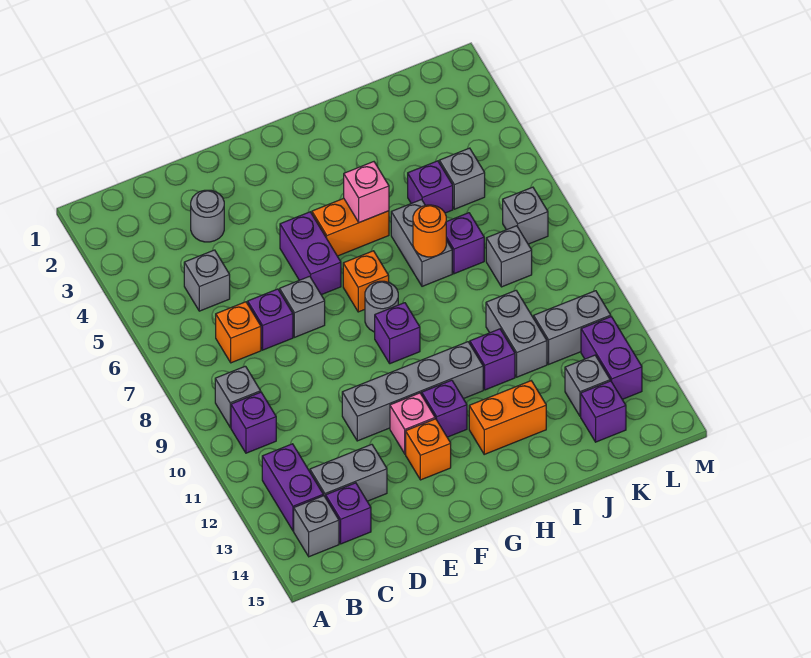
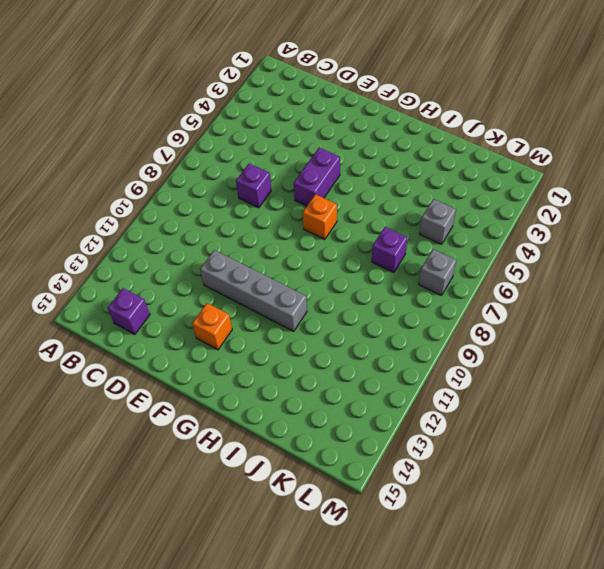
none -> grey 1x1 brick [215,366,261,427]
none -> purple 1x1 brick [231,392,276,453]
none -> purple 1x2 brick [262,444,323,531]
none -> grey 1x1 brick [294,496,339,557]

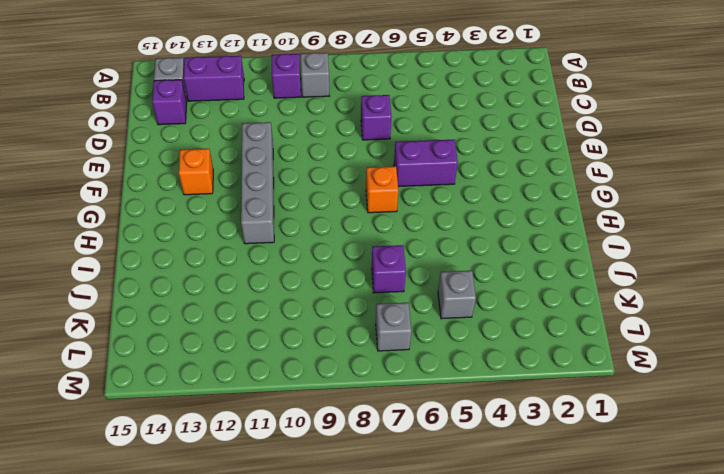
none -> grey 1x1 brick [184,250,230,311]
none -> orange 1x1 brick [216,302,261,363]
none -> grey 1x2 brick [310,444,387,501]
none -> grey 1x1 round brick [191,190,224,242]

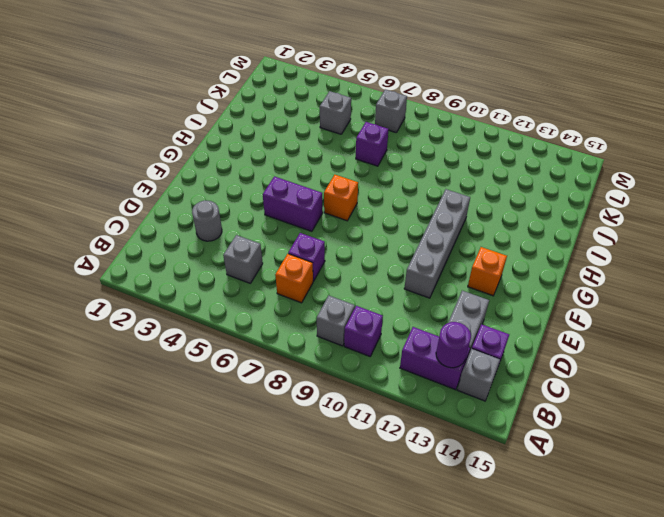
purple 1x1 round brick [436,322,471,368] -> none
none -> grey 1x1 brick [280,276,325,337]
none -> pink 1x1 brick [390,393,435,454]
none -> orange 1x2 brick [312,198,389,256]
none -> grey 1x1 round brick [365,281,398,332]

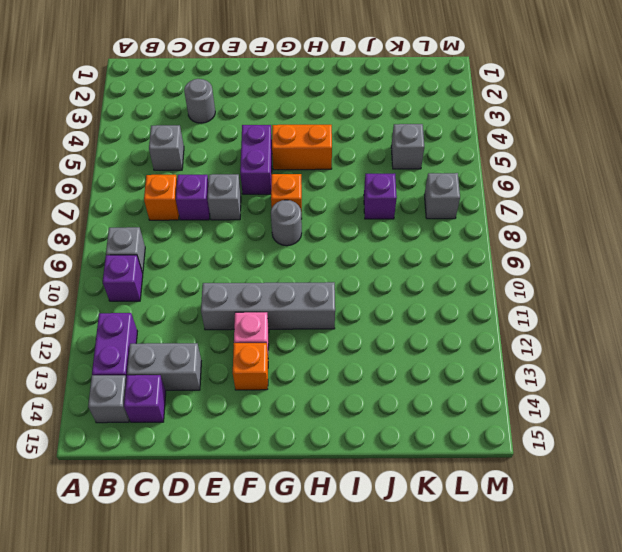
none -> purple 1x1 brick [375,303,420,364]
none -> purple 1x1 brick [422,380,467,437]
none -> orange 1x2 brick [469,381,546,454]
none -> grey 1x2 brick [391,200,452,286]

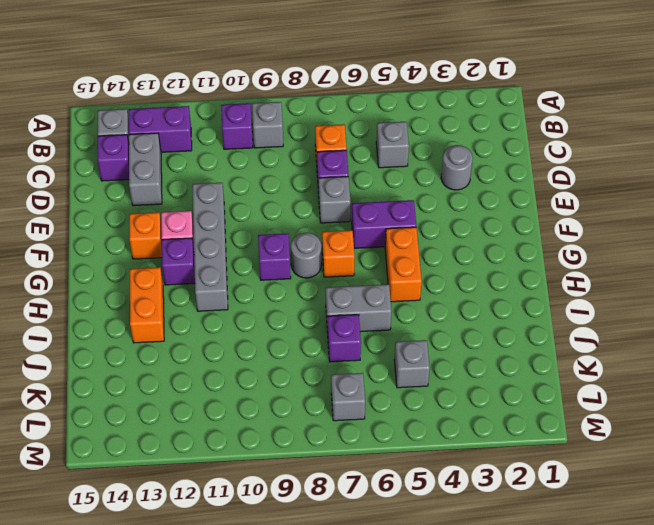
none -> purple 1x1 brick [470,329,515,390]
none -> purple 1x1 brick [408,161,453,213]
none -> grey 1x2 brick [486,290,547,377]
none -> grey 1x1 brick [486,226,532,287]

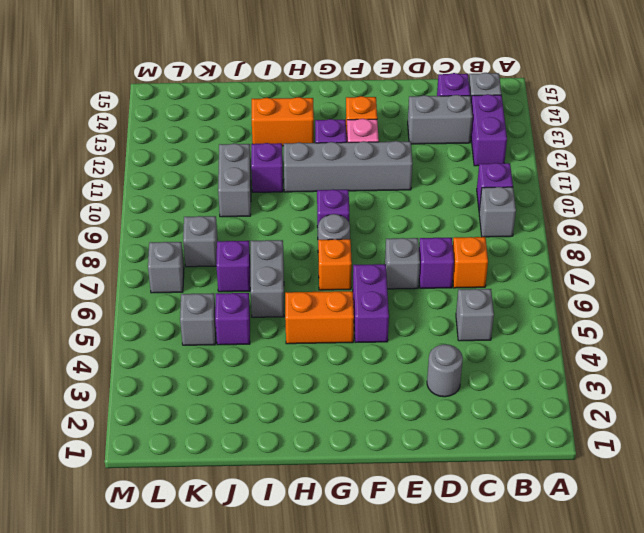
none -> grey 1x2 brick [534,291,611,364]
none -> grey 1x1 brick [565,355,610,416]
none -> purple 1x1 brick [581,381,626,442]
none -> purple 1x2 brick [581,317,642,399]

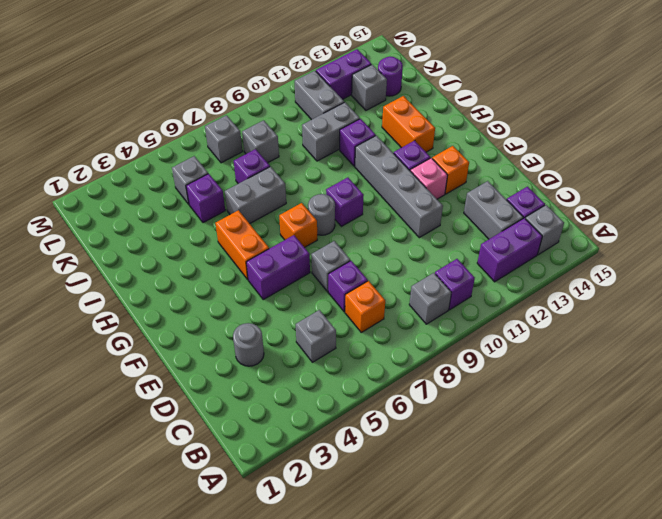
purple 1x1 round brick [378,57,403,96] -> purple 1x1 brick [581,381,626,442]
none -> pink 1x1 brick [344,162,389,223]
none -> orange 1x1 round brick [413,205,446,257]

